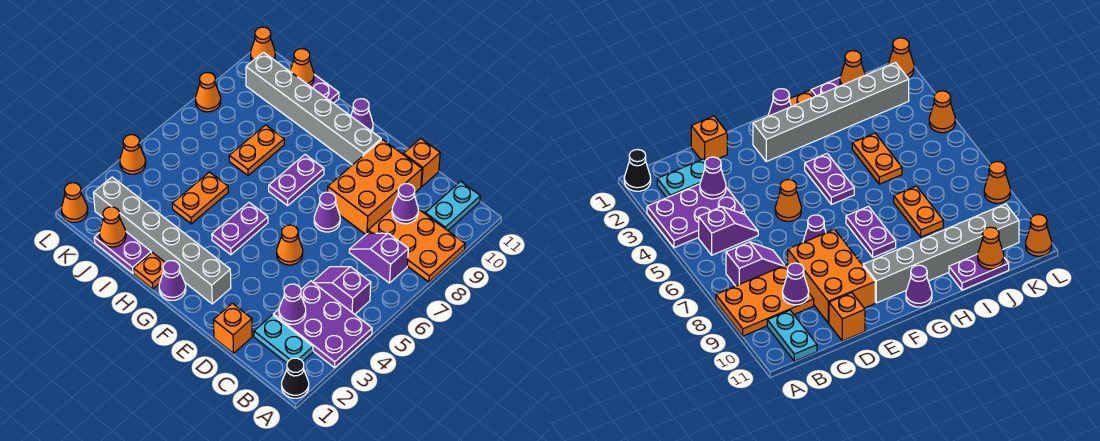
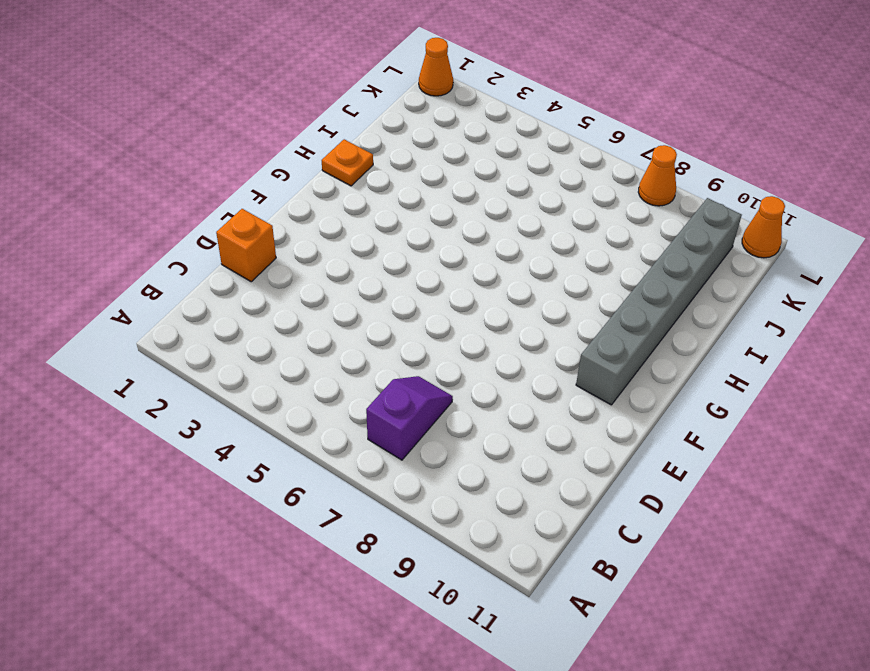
none -> black 1x1 cone [282,358,309,398]
none -> purple 2x3 plate [273,281,372,368]
none -> orange 2x3 plate [368,209,465,282]
none -> cyan 1x2 plate [254,315,313,363]

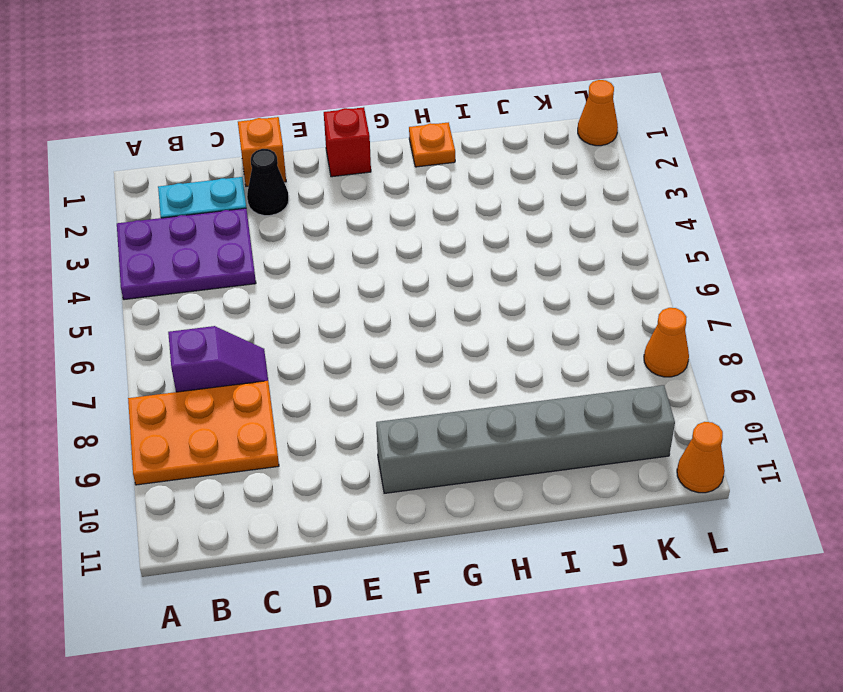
black 1x1 cone [247,149,289,216] -> black 1x1 cone moved to [282,358,309,398]
red 1x1 brick [324,107,371,177] -> none
none -> purple 1x2 slope [313,267,371,314]
none -> cyan 1x2 plate [425,181,480,231]
none -> orange 2x3 brick [328,139,422,235]
none -> orange 1x1 brick [403,138,440,187]

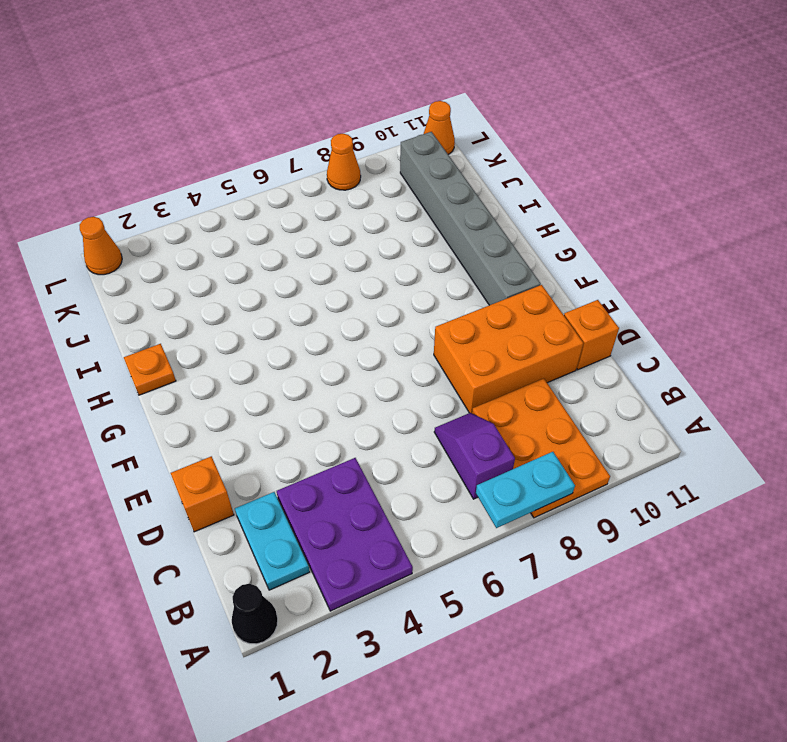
cyan 1x2 plate [476,452,575,528] -> cyan 1x2 plate moved to [425,181,480,231]
none -> purple 1x2 slope [313,267,371,314]
none -> orange 1x1 cone [277,225,303,265]
none -> purple 1x1 cone [314,192,340,232]
none -> grey 1x6 brick [93,177,231,304]

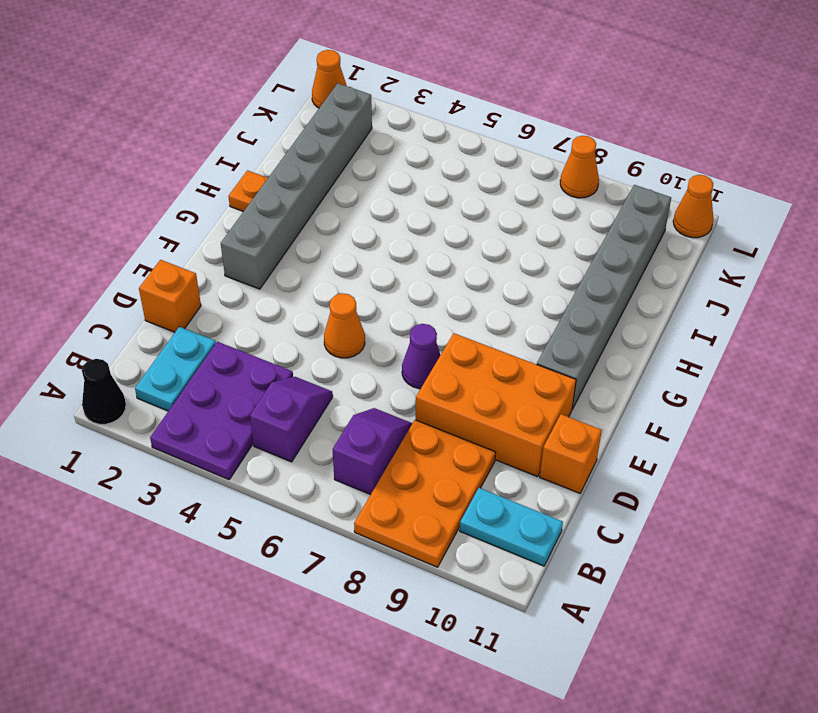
none -> purple 1x1 cone [159,261,186,300]
none -> purple 1x2 plate [212,203,268,255]
none -> purple 1x2 plate [269,155,324,206]
none -> purple 1x1 cone [351,99,373,131]

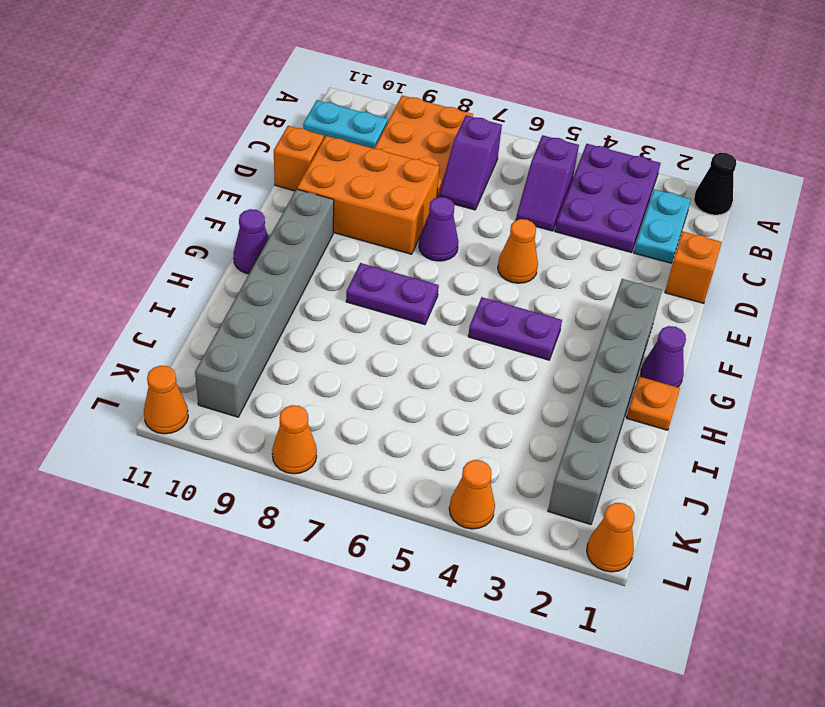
none -> purple 1x2 plate [94,232,151,273]
none -> orange 1x2 plate [172,172,228,224]
none -> orange 1x2 plate [229,125,284,175]
none -> purple 1x2 plate [310,75,339,103]

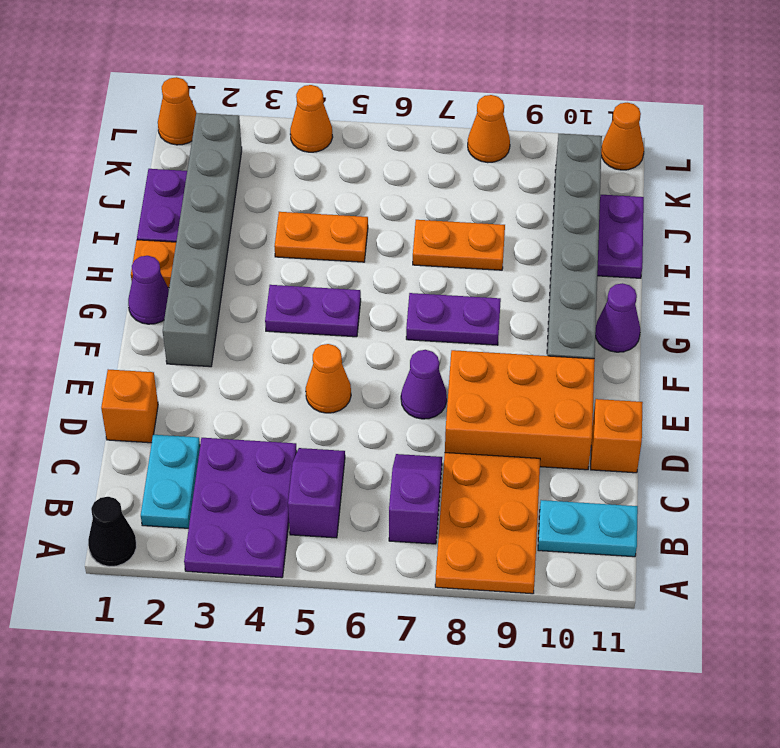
none -> purple 1x1 cone [279,284,306,324]
none -> purple 1x1 cone [392,184,418,224]
none -> orange 1x1 cone [100,207,126,247]
none -> orange 1x1 cone [290,49,314,86]

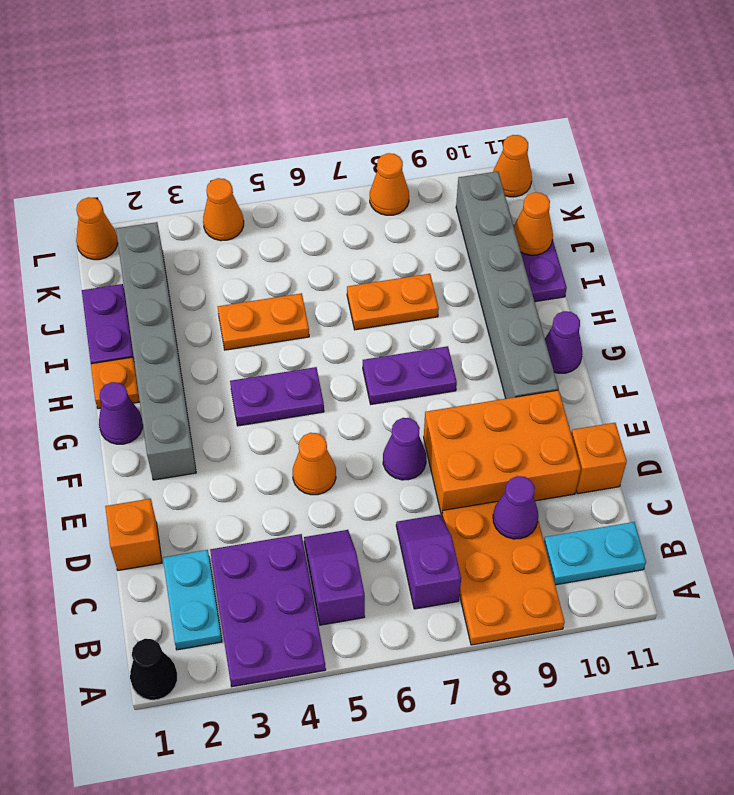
none -> purple 1x1 cone [279,284,306,324]
none -> orange 1x1 cone [100,207,126,247]

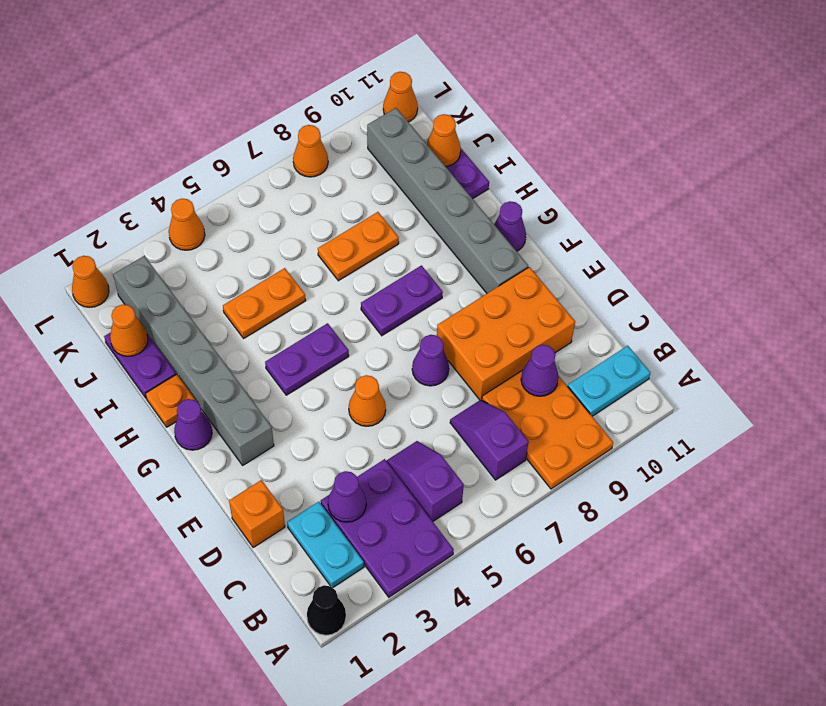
none -> orange 1x1 brick [403,138,440,187]

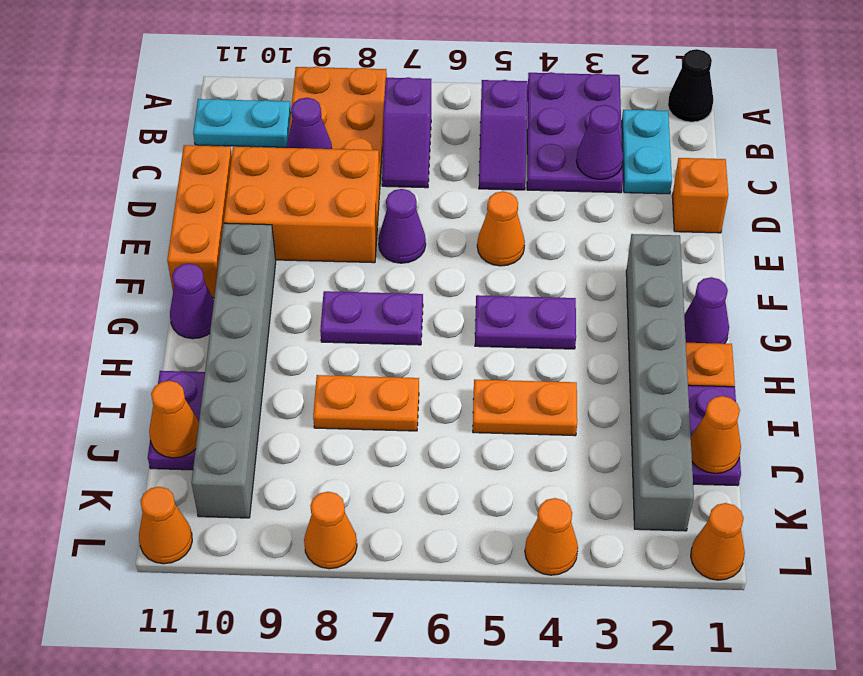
orange 1x3 brick [167,145,232,298] -> orange 1x1 brick [403,138,440,187]

